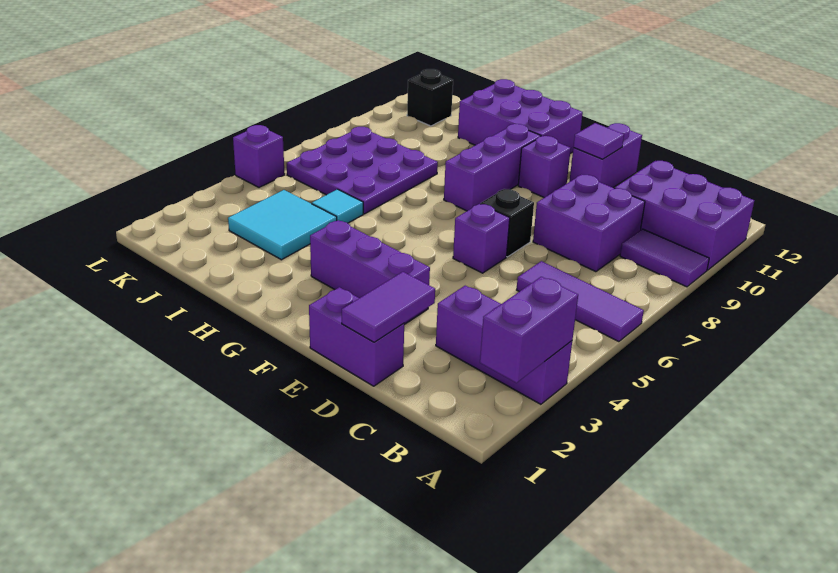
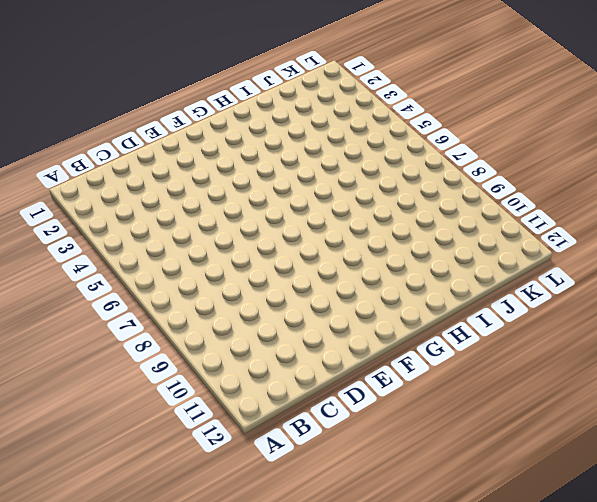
none -> purple 1x3 brick [436,286,572,404]
none -> purple 1x3 tile [517,261,644,342]
none -> purple 1x2 tile [620,229,709,287]

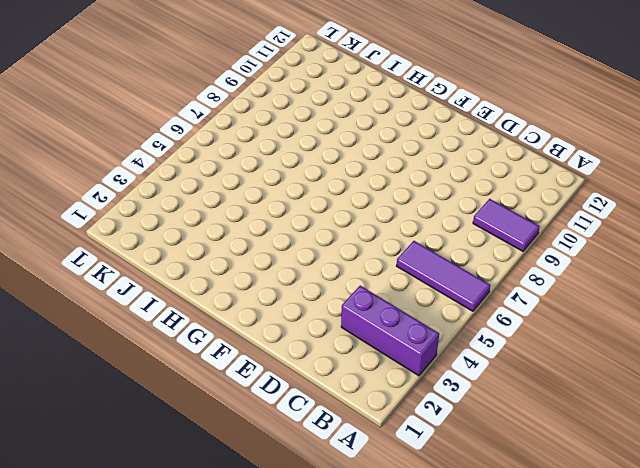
none -> purple 2x3 brick [614,161,754,270]
none -> purple 2x2 brick [533,175,645,272]
none -> purple 1x2 brick [309,287,404,386]

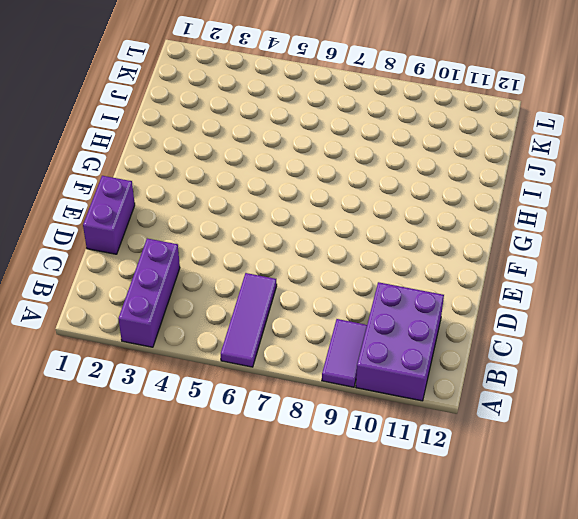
none -> purple 2x2 brick [533,175,645,272]
none -> purple 1x3 brick [310,220,430,325]
none -> purple 1x1 brick [453,204,510,273]

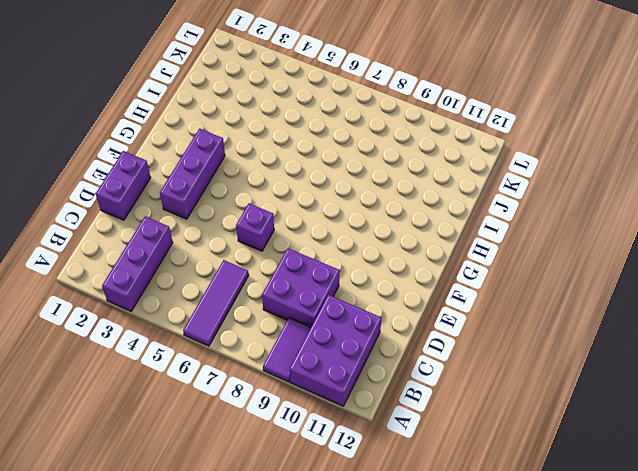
none -> black 1x1 brick [481,189,534,257]
none -> purple 1x2 brick [569,123,642,188]
none -> purple 1x1 brick [518,136,571,198]

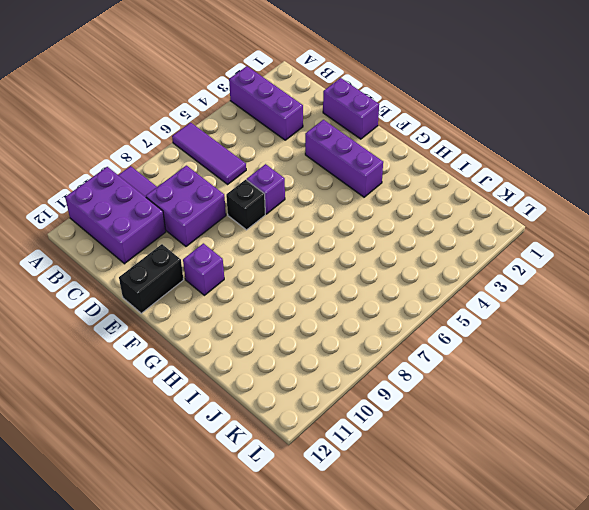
black 1x2 brick [119,244,183,313] -> purple 1x2 brick [569,123,642,188]
none -> purple 1x3 brick [444,124,541,211]
none -> purple 2x3 brick [458,79,583,153]
none -> cyan 2x2 tile [228,190,337,260]

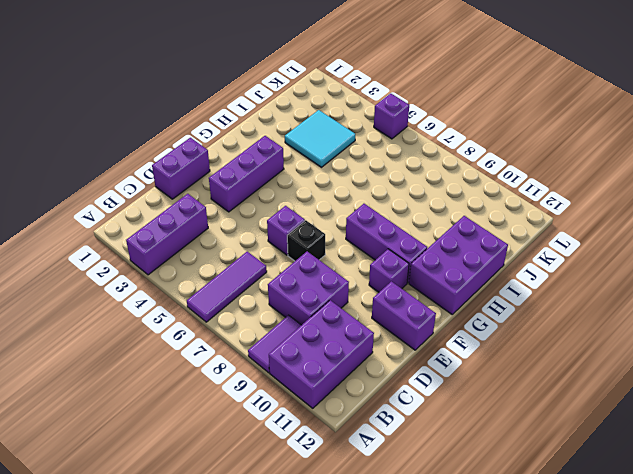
none -> cyan 1x1 tile [312,189,363,223]
none -> purple 3x3 plate [287,127,438,214]
none -> black 1x1 brick [407,69,453,126]

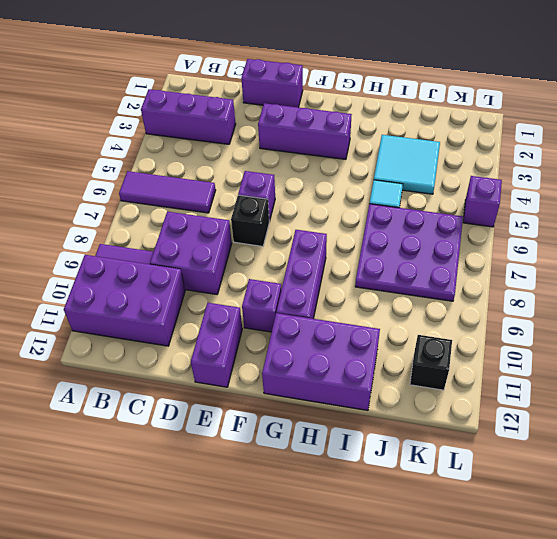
none -> purple 1x2 brick [480,277,578,383]
none -> purple 1x2 tile [342,272,435,342]
none -> purple 1x1 tile [573,123,624,159]

